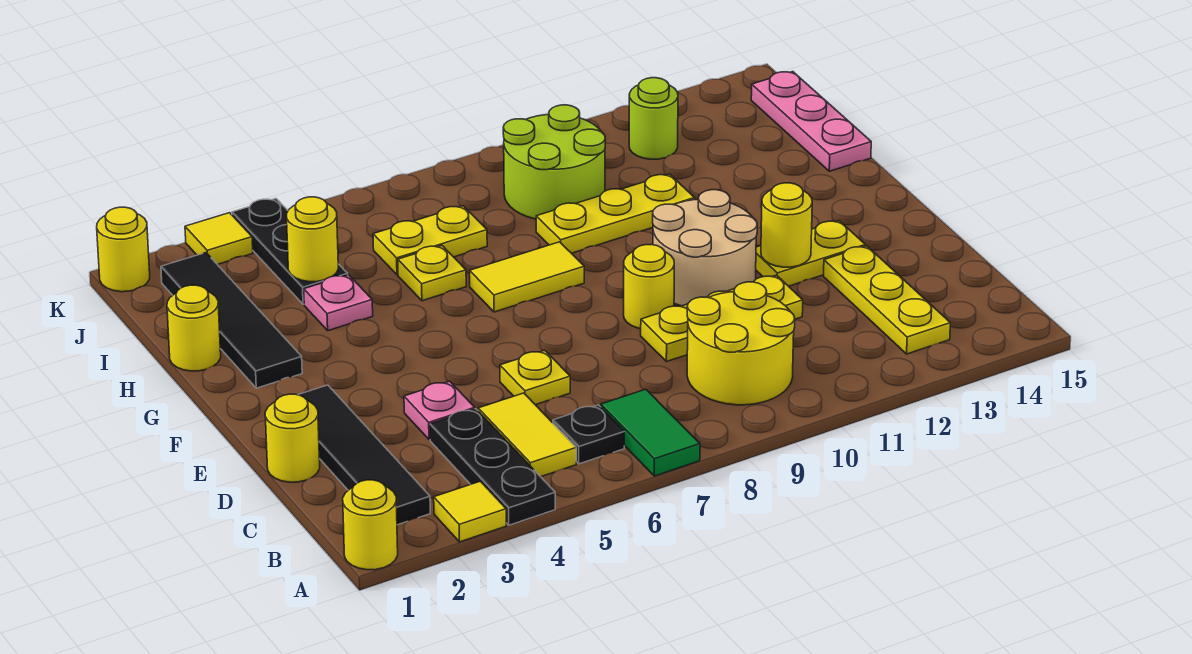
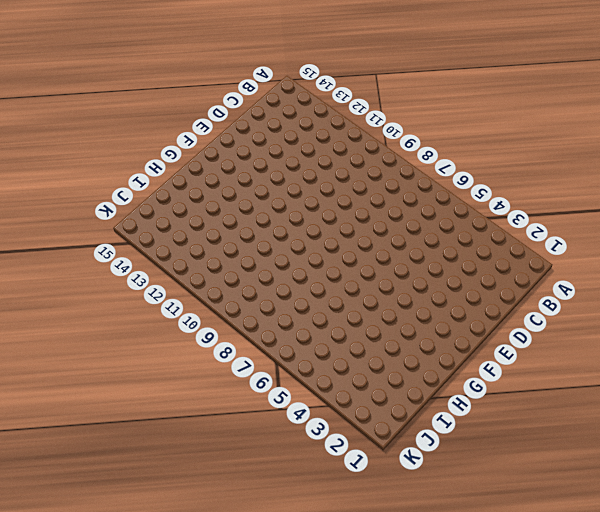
none -> yellow 1x1 round brick [343,480,398,570]
none -> yellow 1x1 tile [434,481,506,542]
none -> black 1x3 plate [430,409,555,525]
none -> green 1x2 tile [601,389,700,476]

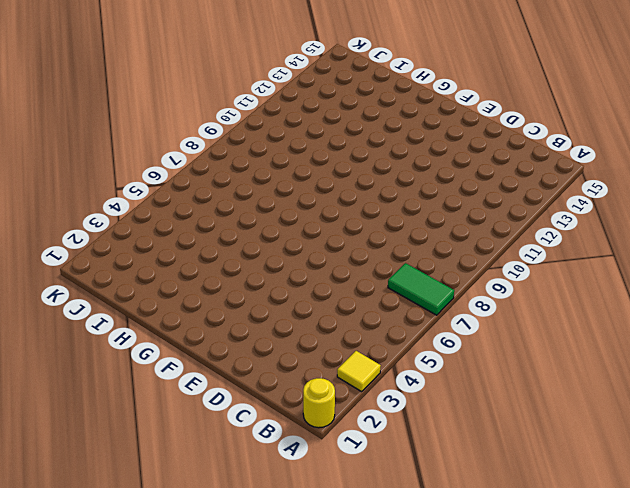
none -> black 1x3 plate [430,409,555,525]
none -> black 1x4 tile [298,385,430,525]
none -> yellow 1x2 tile [478,393,576,477]
none -> black 1x1 plate [553,405,624,464]

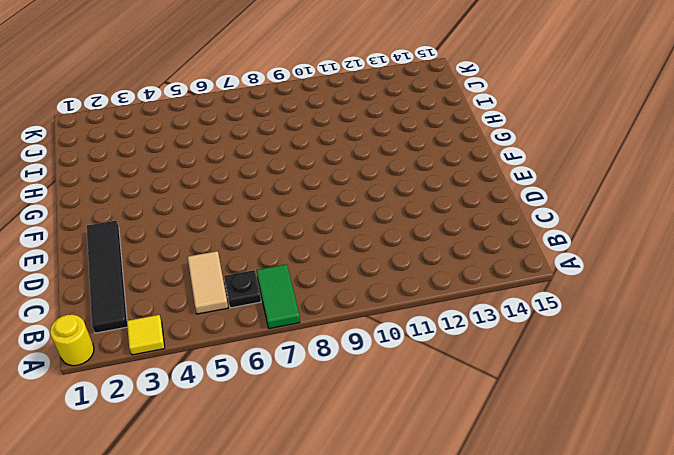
tan 1x2 tile [188,251,228,314] -> yellow 1x2 tile [478,393,576,477]
none -> black 1x3 plate [430,409,555,525]
none -> yellow 2x2 round brick [687,282,795,405]
none -> yellow 1x3 plate [824,246,950,354]
none -> yellow 1x1 round brick [265,394,320,482]

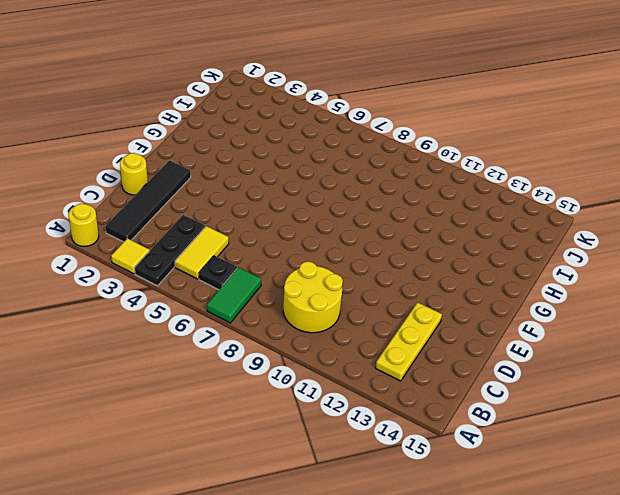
none -> pink 1x1 plate [404,381,475,440]
none -> yellow 1x1 plate [500,350,570,405]
none -> yellow 1x3 plate [641,275,803,362]
none -> yellow 1x1 round brick [624,245,674,329]

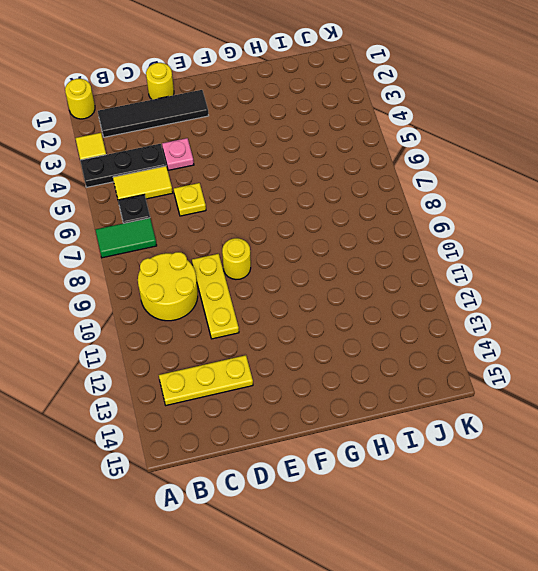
none -> tan 2x2 round brick [653,190,757,306]
none -> yellow 1x2 plate [756,221,865,286]
none -> black 1x4 tile [161,253,302,388]
none -> yellow 1x2 tile [470,242,584,312]

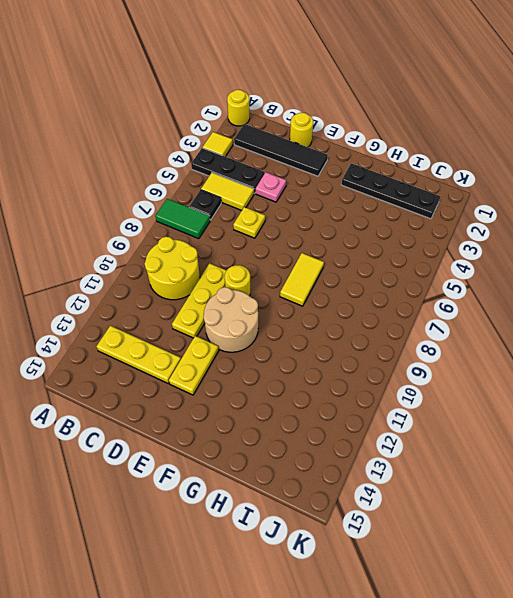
black 1x4 plate [341,163,441,219] -> black 1x4 tile [161,253,302,388]
none -> yellow 1x1 round brick [167,285,221,371]
none -> pink 1x1 plate [304,275,373,331]
none -> yellow 1x1 plate [398,246,466,301]
none -> yellow 1x3 plate [536,174,695,253]

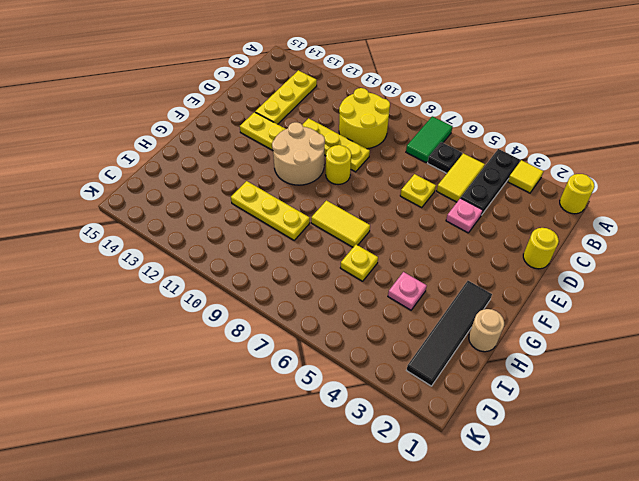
tan 1x1 round brick [469,309,504,352] -> yellow 1x1 round brick [167,285,221,371]
none -> black 1x4 tile [298,385,430,525]
none -> pink 1x3 plate [751,72,871,171]
none -> black 1x3 plate [232,199,348,304]
none -> yellow 1x2 plate [373,206,487,275]

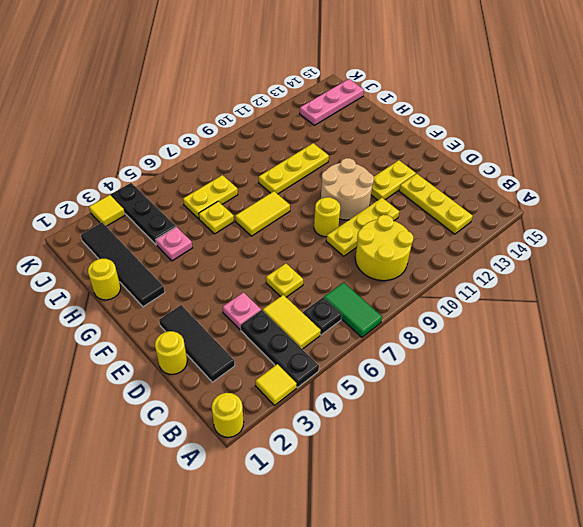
black 1x3 tile [159,305,235,382] -> black 1x4 tile [298,385,430,525]
pink 1x3 plate [300,79,364,125] -> pink 1x3 plate turned to [751,72,871,171]
none -> lime 2x2 round brick [503,105,605,219]
none -> lime 1x1 round brick [629,78,678,159]
none -> yellow 1x1 round brick [97,207,150,292]
none -> yellow 1x1 round brick [761,183,812,267]

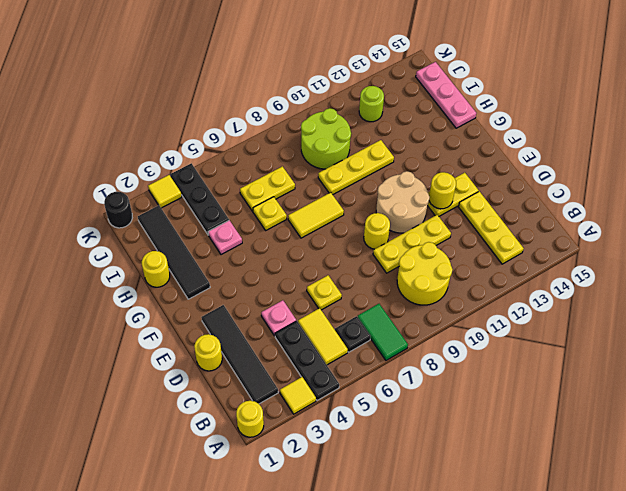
black 1x1 round brick [104,192,132,228] -> yellow 1x1 round brick [97,207,150,292]
none -> yellow 1x1 round brick [287,197,338,282]

